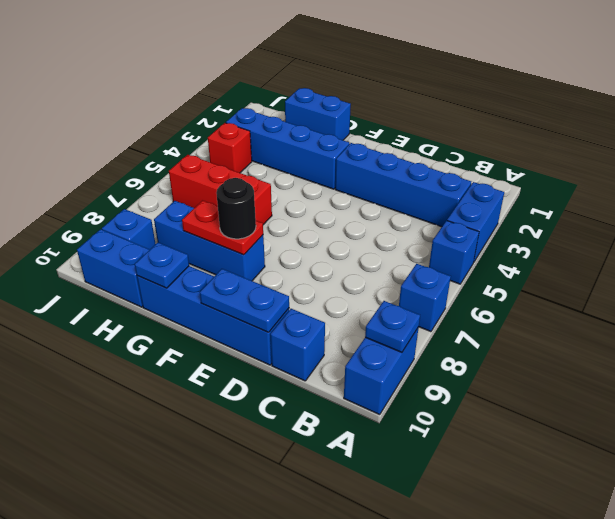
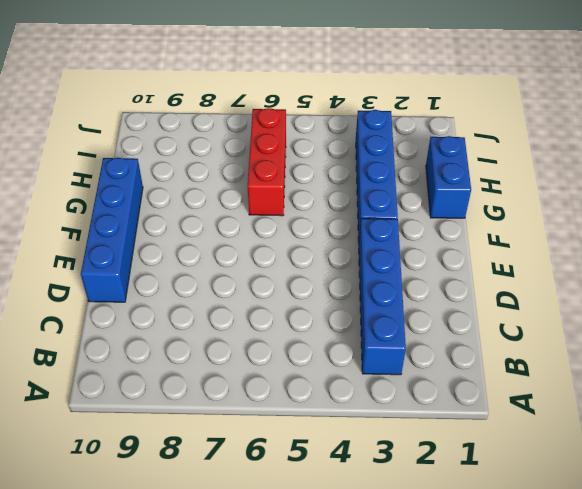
none -> blue 1x2 brick [447,182,504,263]
none -> blue 1x1 brick [429,221,479,284]
none -> blue 1x1 brick [399,264,451,332]

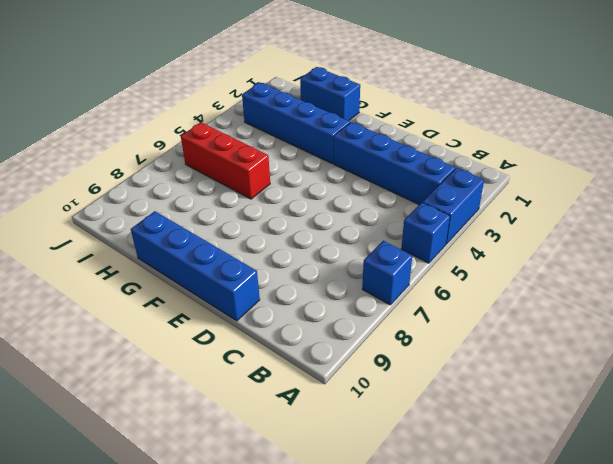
none -> blue 1x2 brick [344,327,419,415]
none -> blue 1x1 brick [271,309,325,381]
none -> blue 1x3 brick [154,201,265,281]

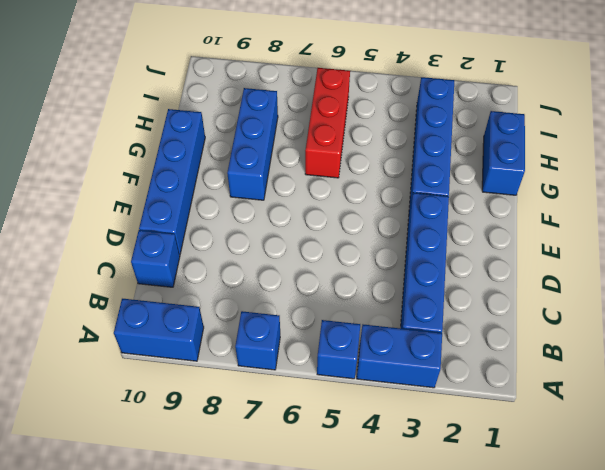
none -> blue 1x2 brick [77,229,150,307]
none -> red 1x1 brick [208,123,252,173]
none -> blue 1x1 brick [102,209,155,249]

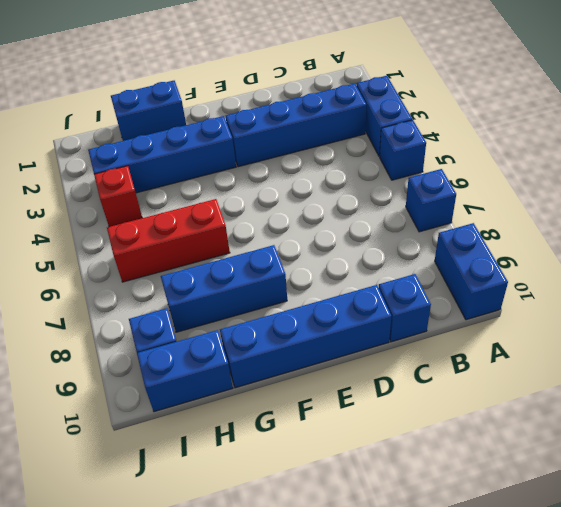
none -> blue 1x1 plate [365,301,420,352]
none -> blue 1x2 plate [200,269,289,332]
none -> red 1x2 plate [182,201,263,255]

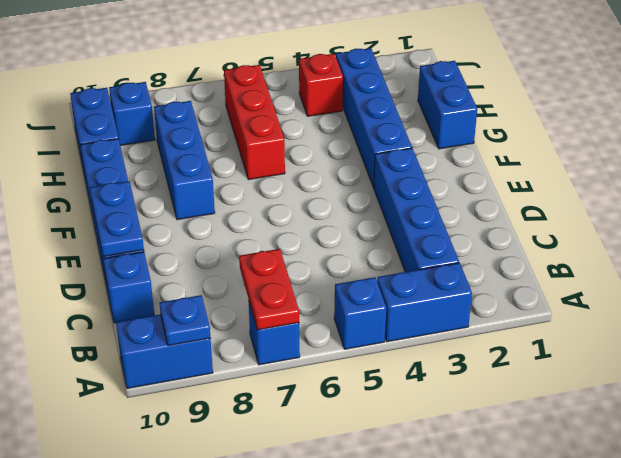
red 1x2 plate [239,249,299,330] -> red 1x2 plate moved to [182,201,263,255]
none -> blue 1x1 plate [135,243,189,288]
none -> black 1x1 round brick [216,178,256,239]

